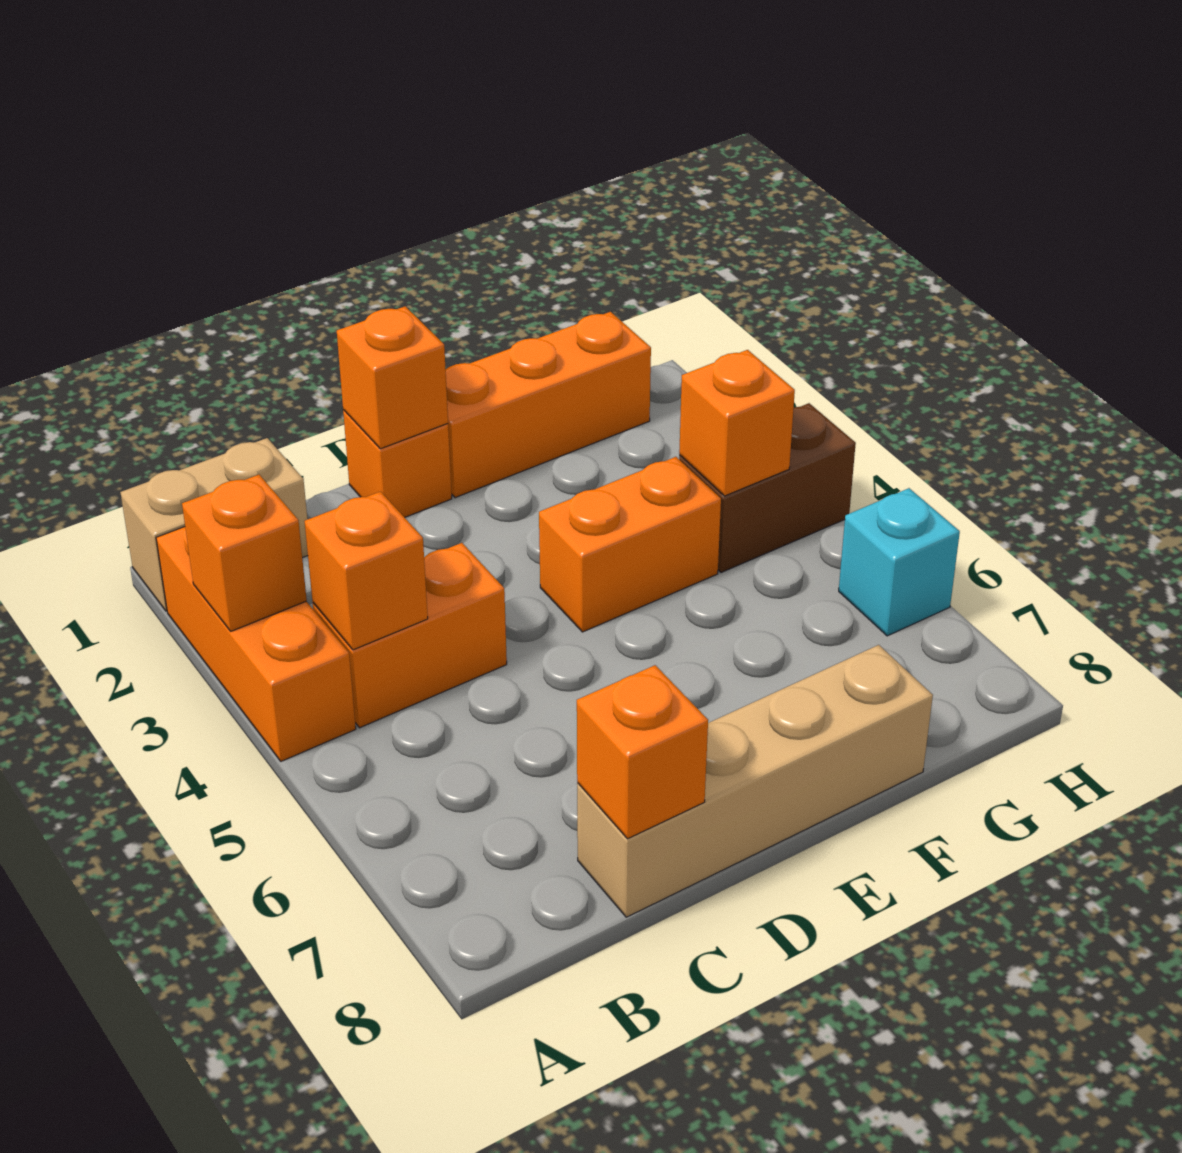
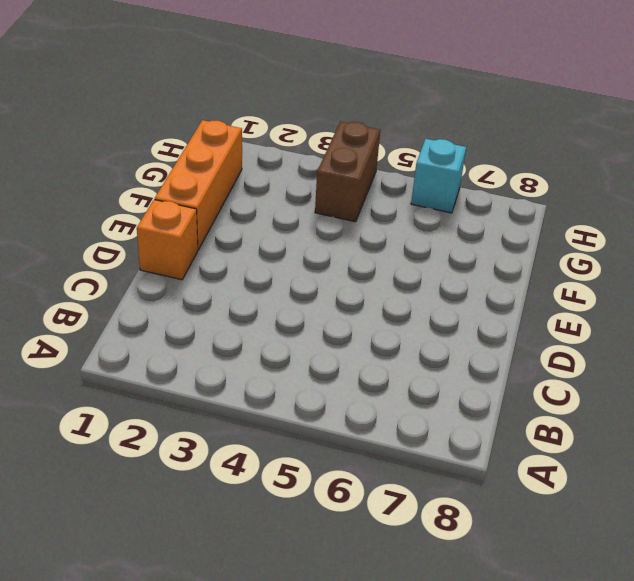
none -> tan 1x2 brick [120,438,308,611]
none -> orange 1x3 brick [156,527,356,761]
none -> orange 1x2 brick [313,543,507,728]

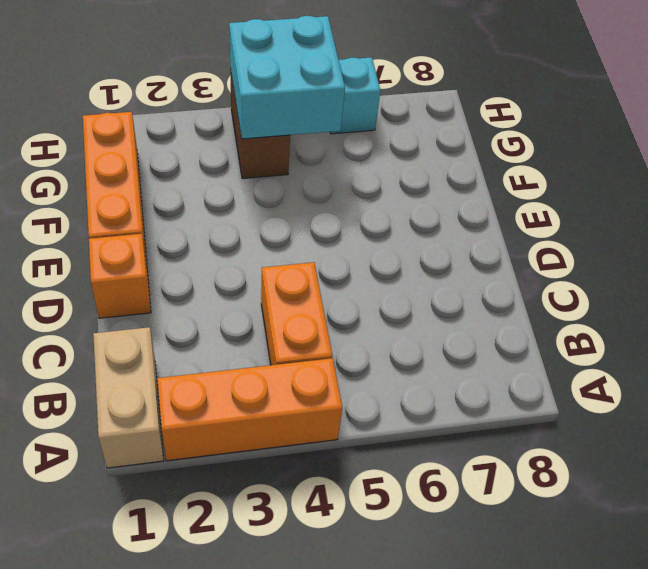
cyan 2x2 brick [229,16,345,139] -> orange 1x1 brick [679,350,795,496]
none -> tan 1x4 brick [577,645,933,917]
none -> orange 1x2 brick [539,457,721,632]
none -> orange 1x1 brick [182,475,307,631]

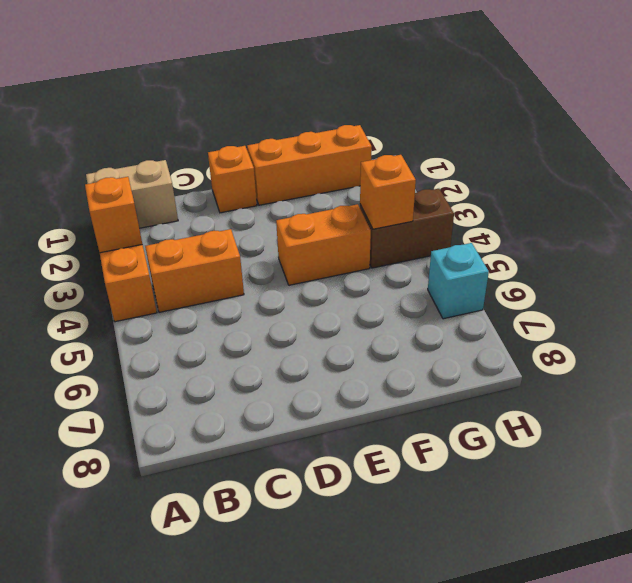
none -> tan 1x4 brick [577,645,933,917]
none -> orange 1x1 brick [304,492,428,650]
none -> orange 1x1 brick [577,665,708,839]

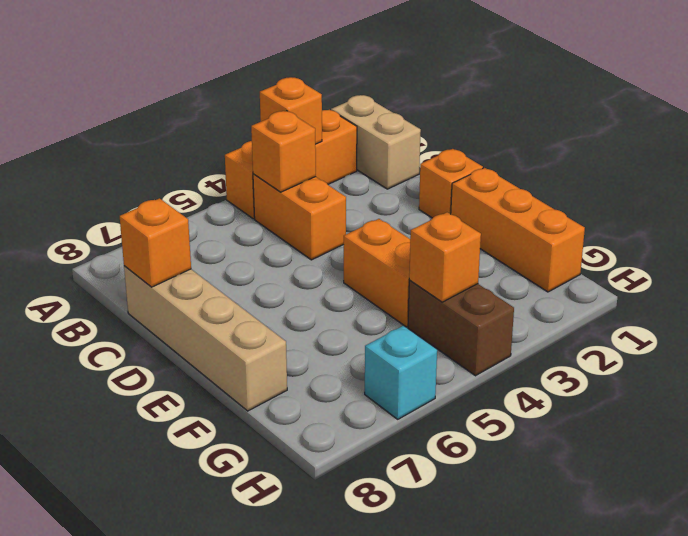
none -> orange 1x1 brick [337,306,448,449]

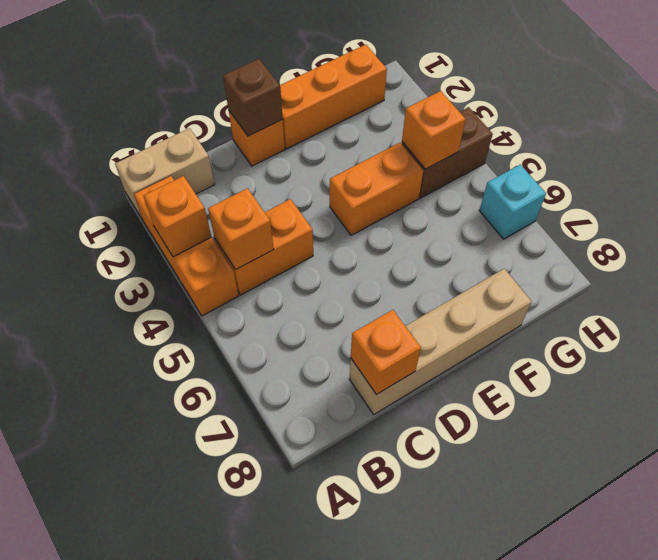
brown 1x1 brick [223,59,283,136] -> orange 1x1 brick [337,306,448,449]

